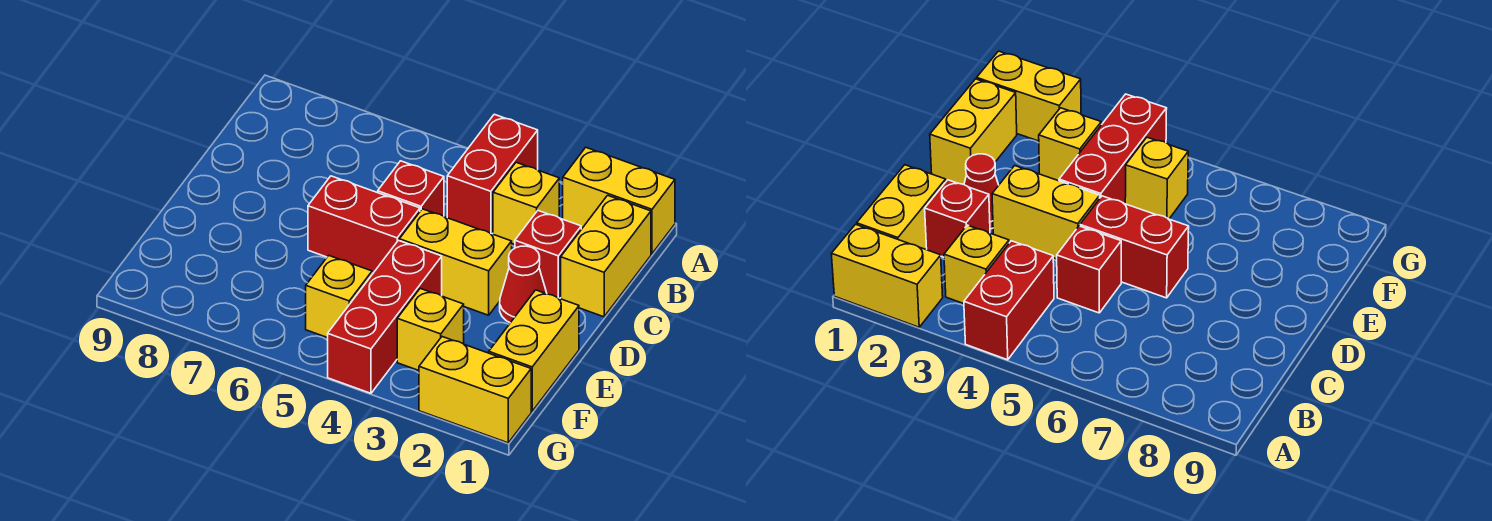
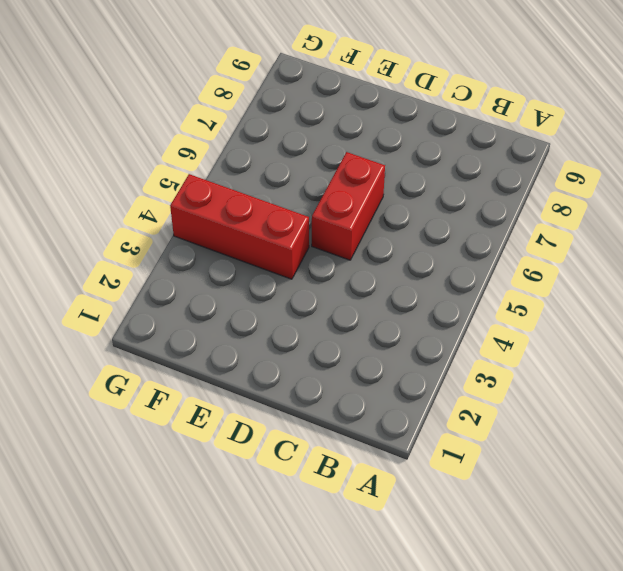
none -> yellow 1x2 brick [563,147,675,254]
none -> red 1x2 brick [447,114,538,234]
none -> yellow 1x2 brick [561,195,651,317]

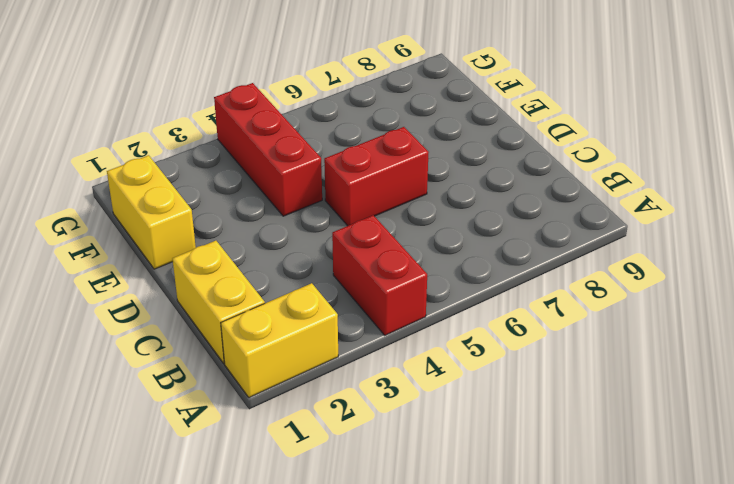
none -> yellow 1x1 brick [493,162,559,244]
none -> red 1x1 brick [515,211,581,298]
none -> red 1x1 brick [378,161,444,216]

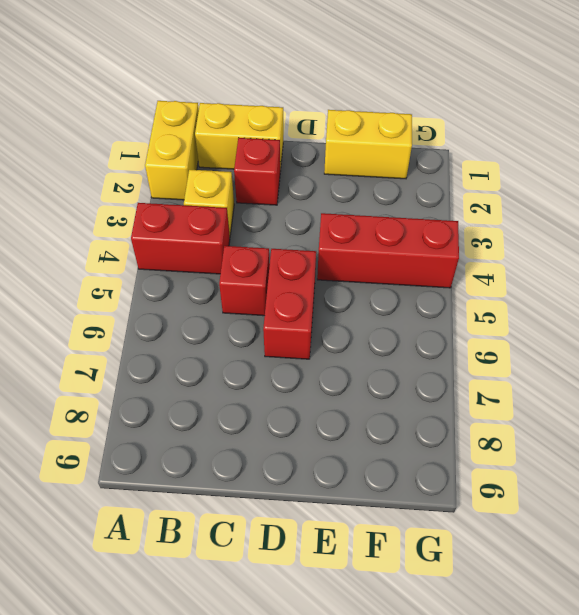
none -> red 1x1 cone [500,246,547,323]
none -> yellow 1x2 brick [399,209,512,315]
none -> yellow 1x1 brick [397,289,464,370]

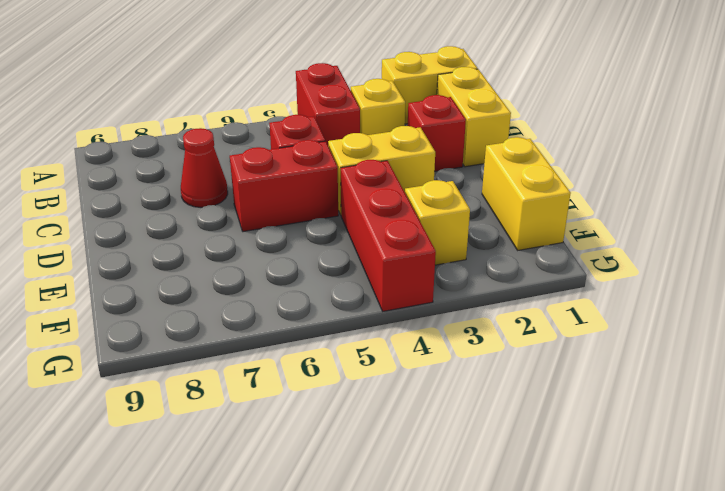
red 1x1 cone [181,128,228,207] -> red 1x1 cone moved to [500,246,547,323]
none -> yellow 1x1 brick [306,256,372,338]
none -> yellow 1x2 brick [419,337,531,443]

